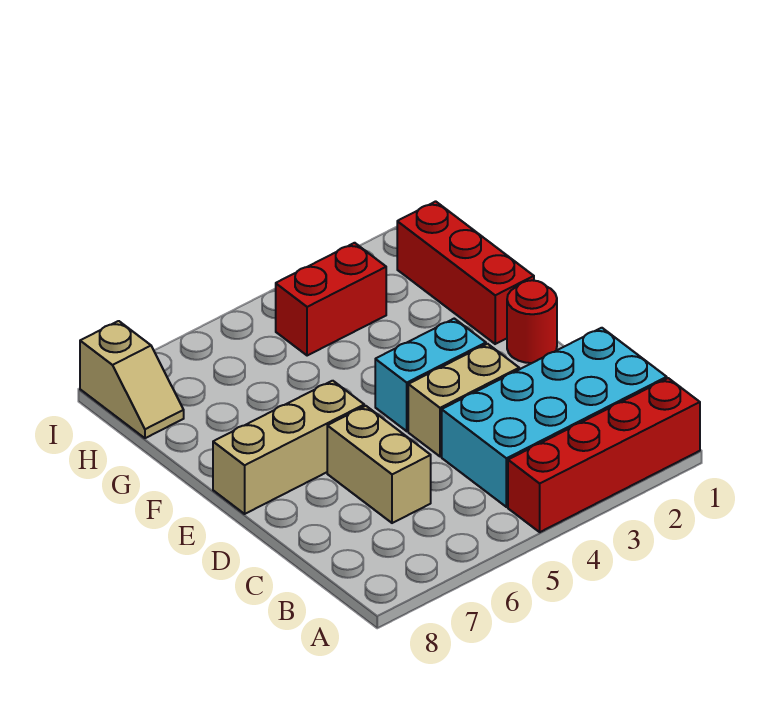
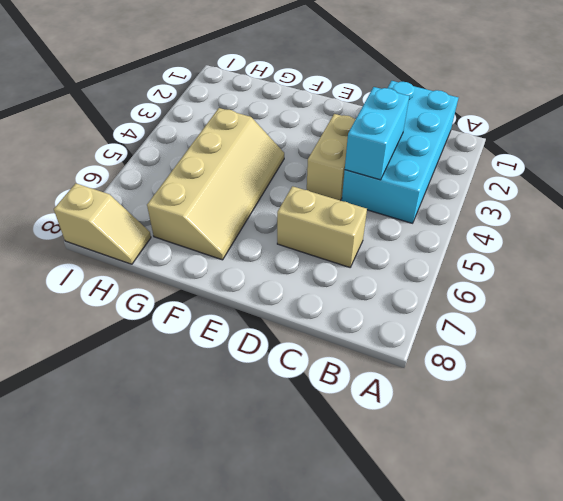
cyan 1x2 brick [345,87,409,180] -> cyan 1x2 brick moved to [375,319,486,431]
tan 2x4 slope [147,108,284,260] -> none
none -> red 1x4 brick [508,378,700,532]
none -> red 1x1 round brick [507,280,557,363]

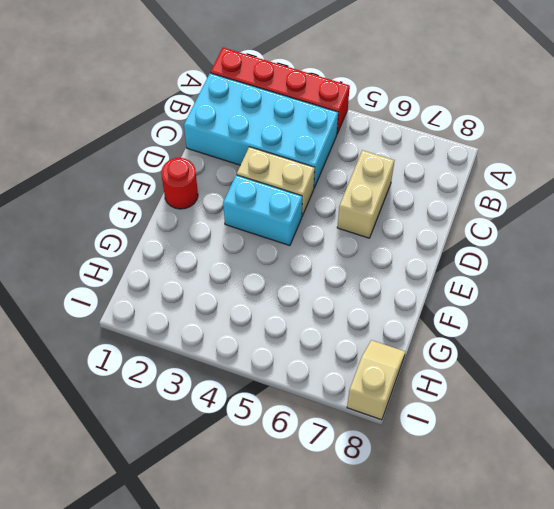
none -> tan 1x3 brick [213,381,364,514]
none -> red 1x3 brick [397,201,534,344]

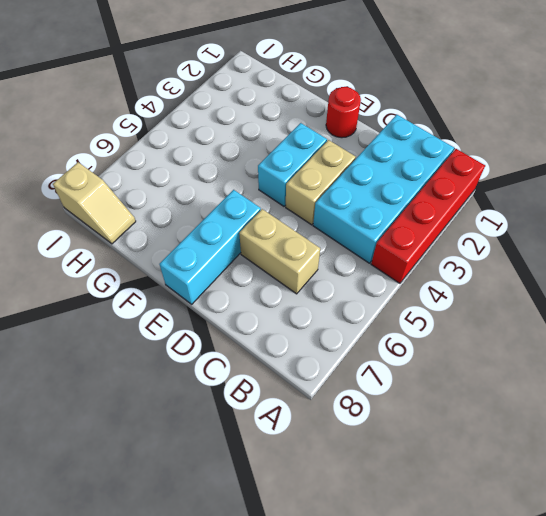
cyan 1x3 brick [159,190,261,304] -> tan 1x3 brick [213,381,364,514]
none -> red 1x3 brick [397,201,534,344]
none -> red 1x2 brick [276,243,386,356]

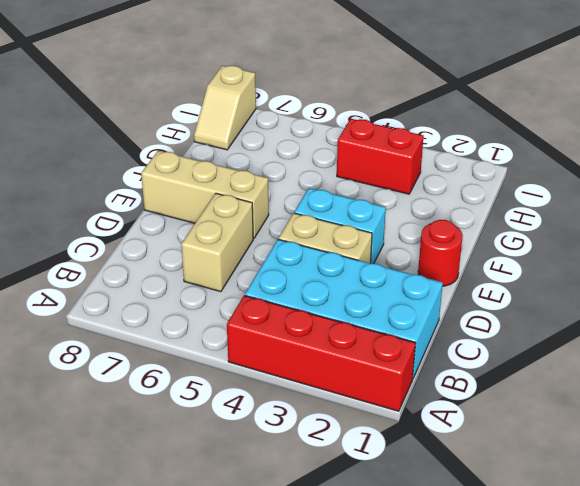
none -> red 1x3 brick [397,201,534,344]

